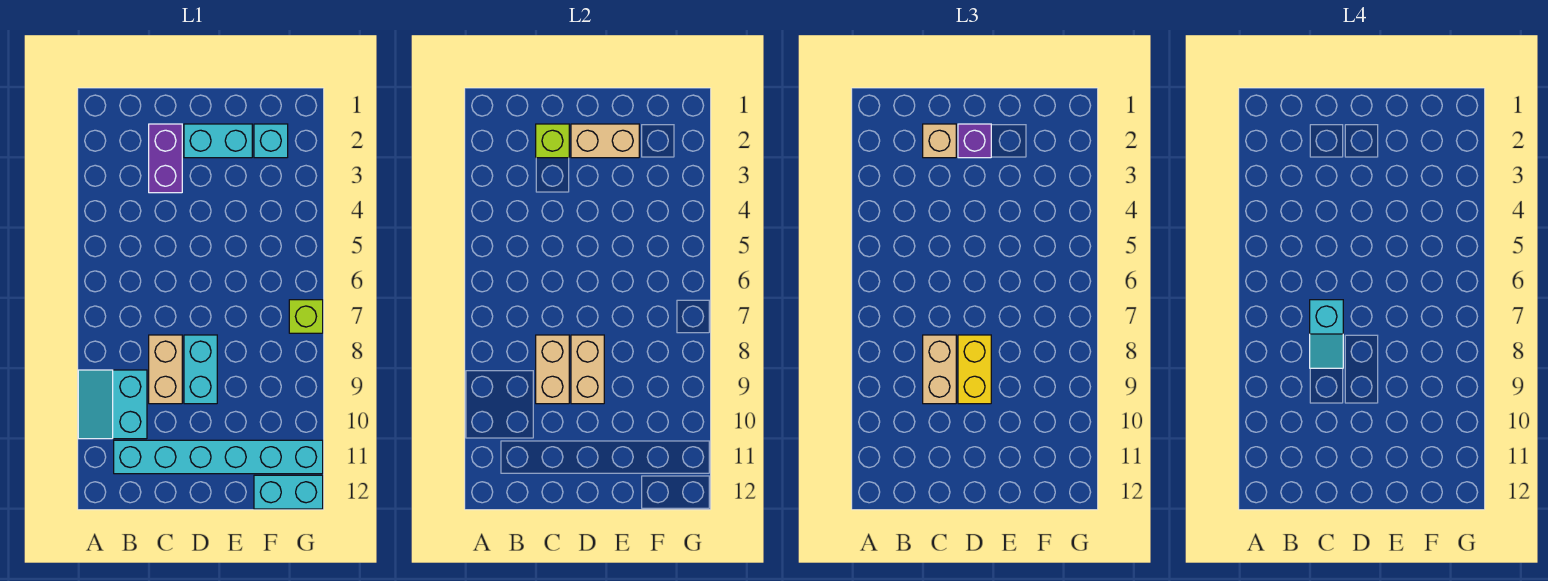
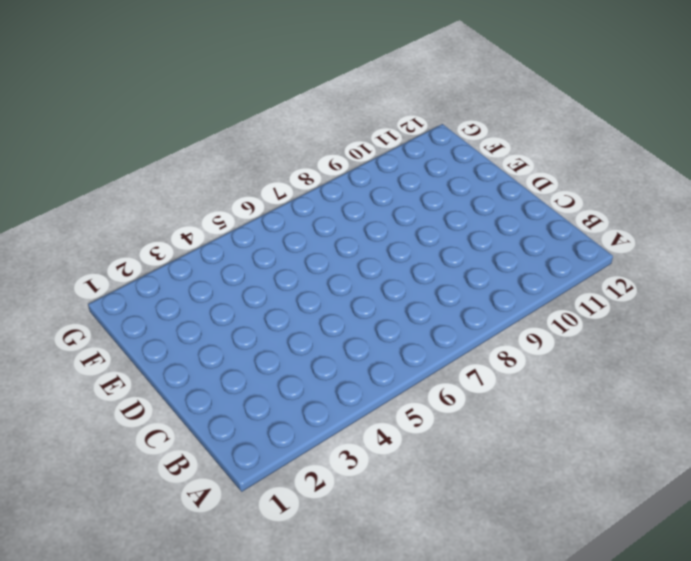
none -> cyan 2x2 slope [78,370,147,439]
none -> cyan 1x6 brick [114,440,323,474]
none -> purple 1x2 brick [149,124,182,193]

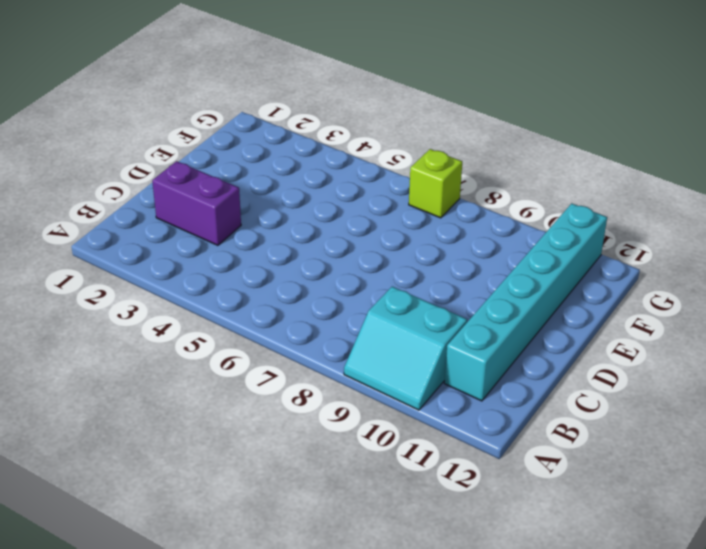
none -> tan 1x2 brick [149,335,182,404]
none -> cyan 1x2 brick [184,124,252,158]
none -> cyan 1x2 brick [184,335,217,404]

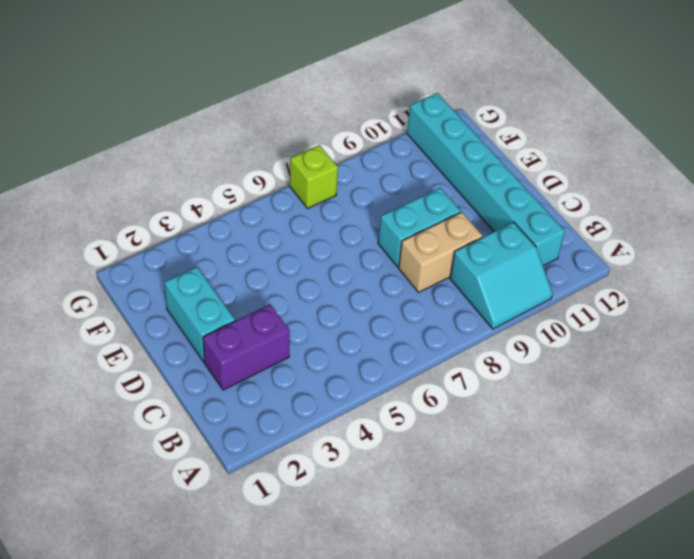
none -> cyan 1x1 brick [254,124,288,158]
none -> cyan 1x2 brick [254,475,323,509]
none -> lime 1x1 brick [536,124,569,158]

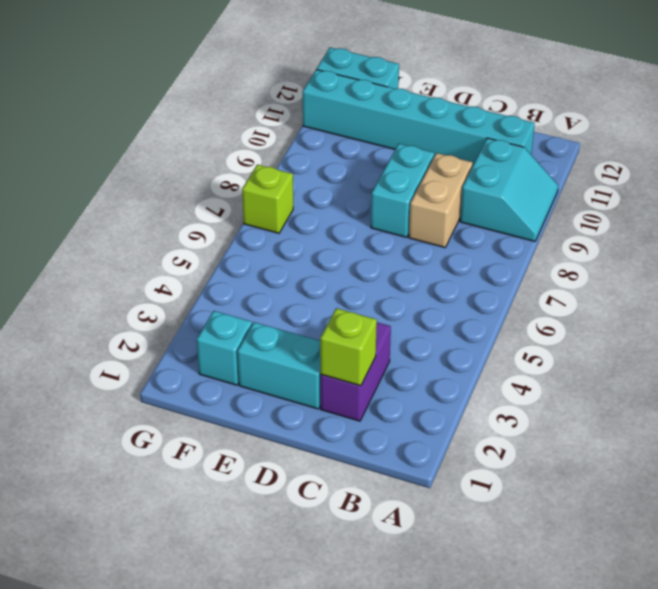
none -> tan 1x2 brick [536,335,569,404]
none -> tan 1x2 brick [571,124,639,158]
none -> tan 1x2 brick [571,335,604,404]

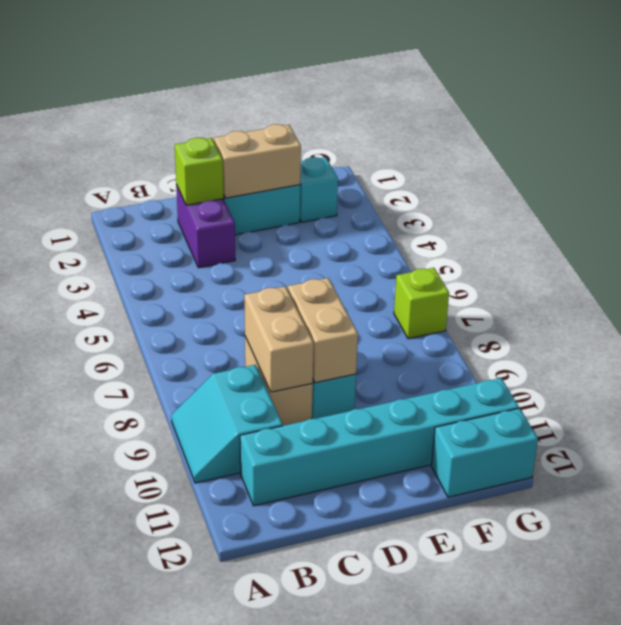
none -> tan 1x1 brick [923,124,956,158]
none -> tan 1x2 brick [923,335,956,404]
none -> purple 1x1 brick [958,124,991,158]

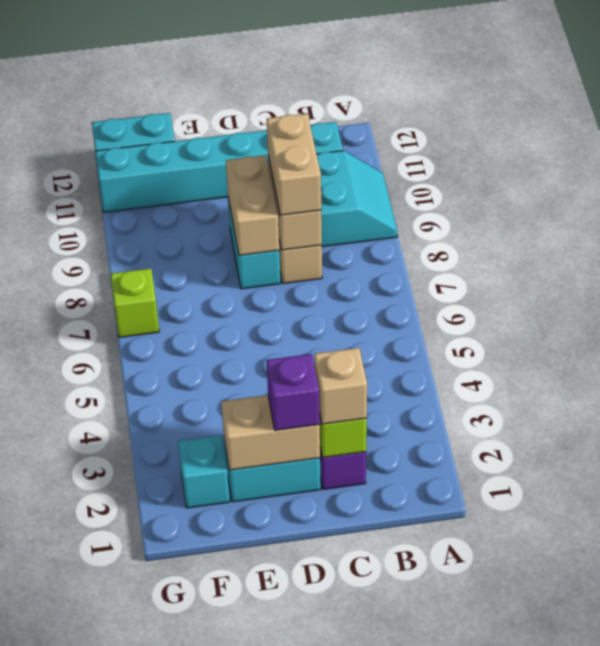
none -> yellow 1x2 brick [958,335,991,404]
none -> cyan 1x2 slope [1310,300,1343,368]

